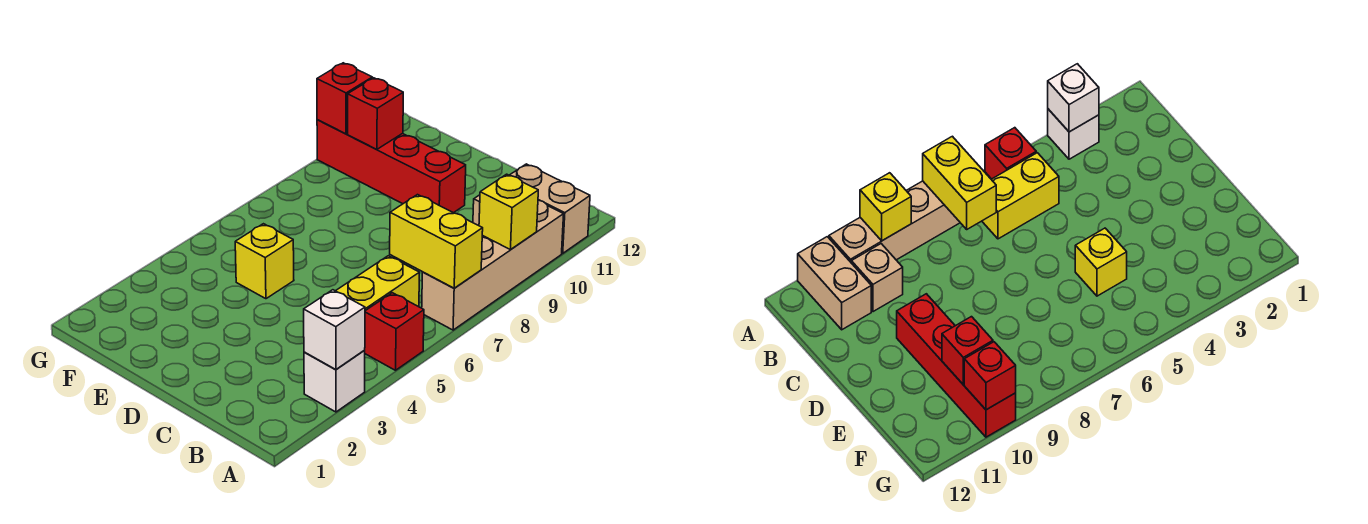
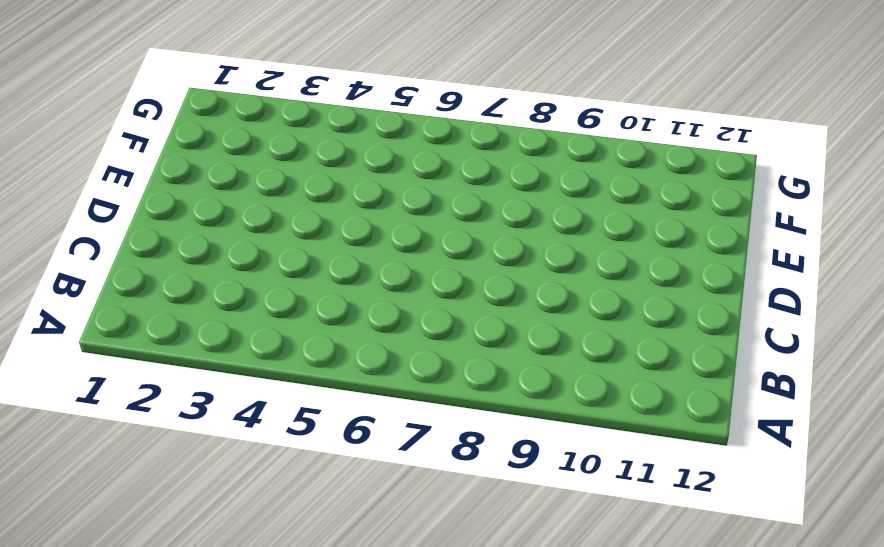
none -> white 1x1 brick [304,350,365,412]
none -> red 1x1 brick [365,293,424,370]
none -> tan 1x4 brick [422,200,564,330]

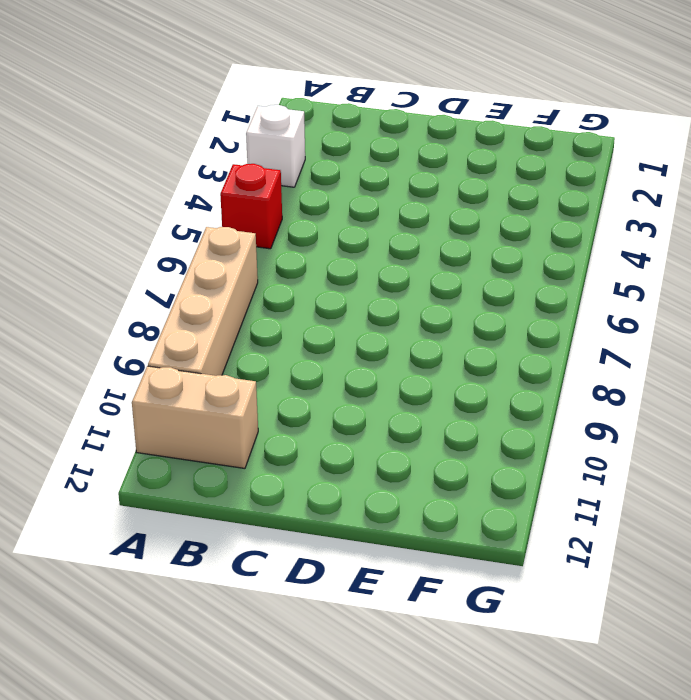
none -> yellow 1x2 brick [336,256,420,311]
none -> tan 1x1 brick [851,244,903,312]
none -> red 1x4 brick [317,120,466,213]

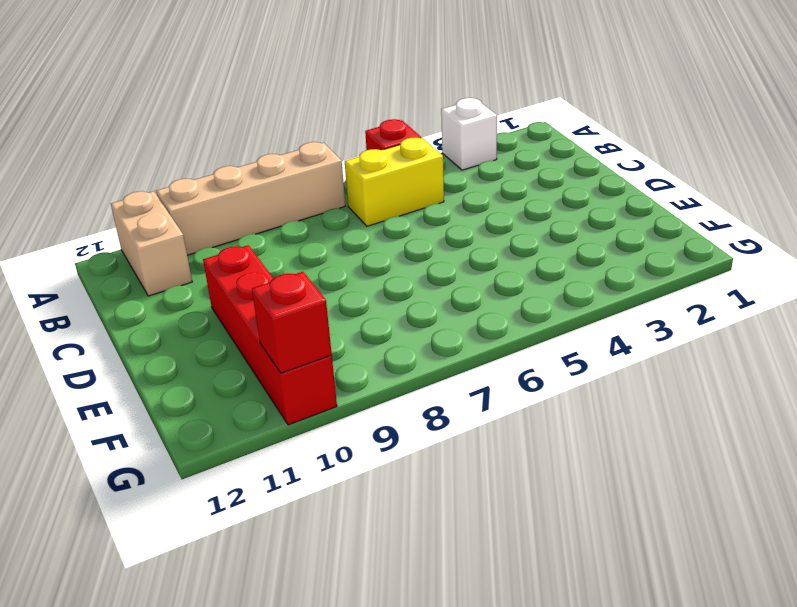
none -> tan 1x1 brick [851,244,903,312]
none -> yellow 1x1 brick [235,224,294,299]
none -> white 1x1 brick [304,290,365,369]

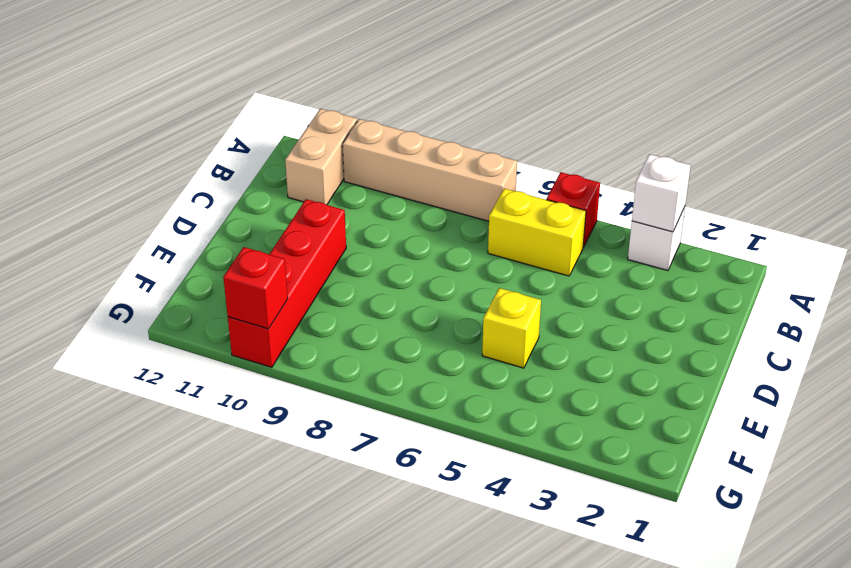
none -> tan 1x1 brick [851,244,903,312]
none -> yellow 1x2 brick [390,195,483,288]
none -> yellow 1x1 brick [479,174,538,250]

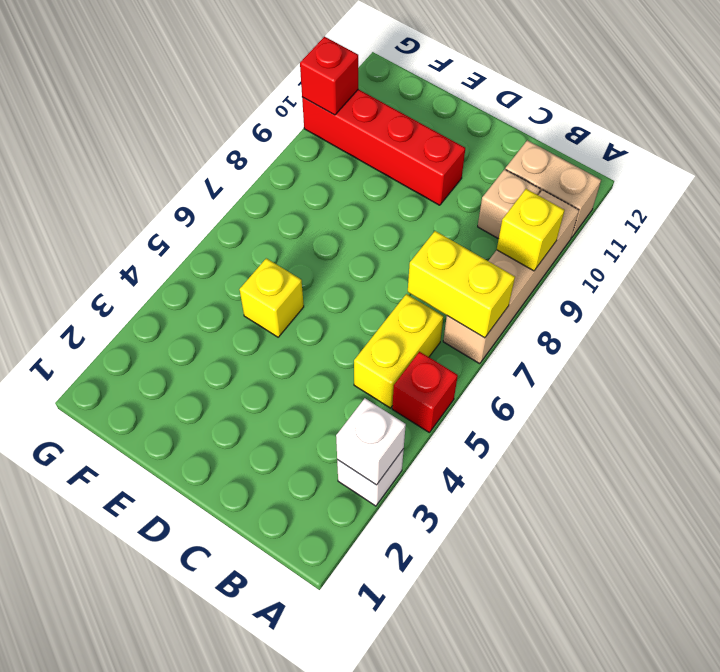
none -> red 1x1 brick [348,78,403,150]

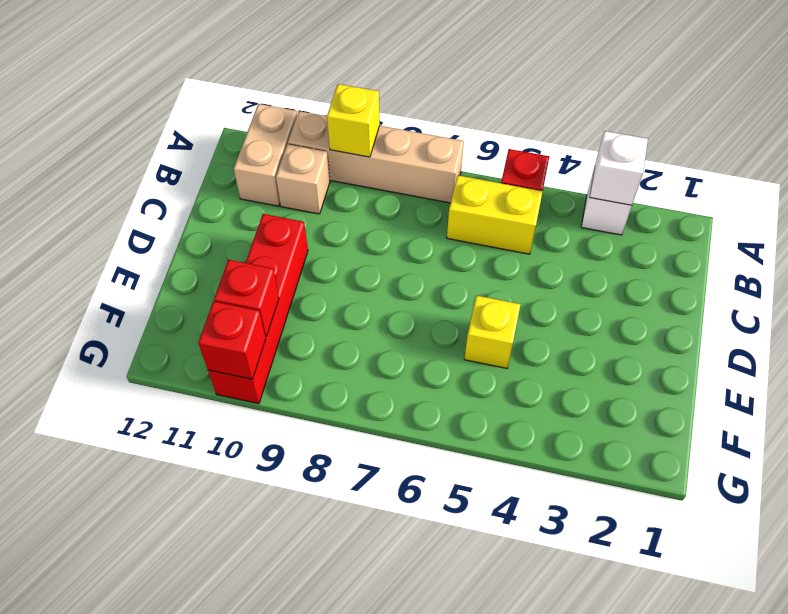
none -> yellow 1x2 brick [390,195,483,288]

